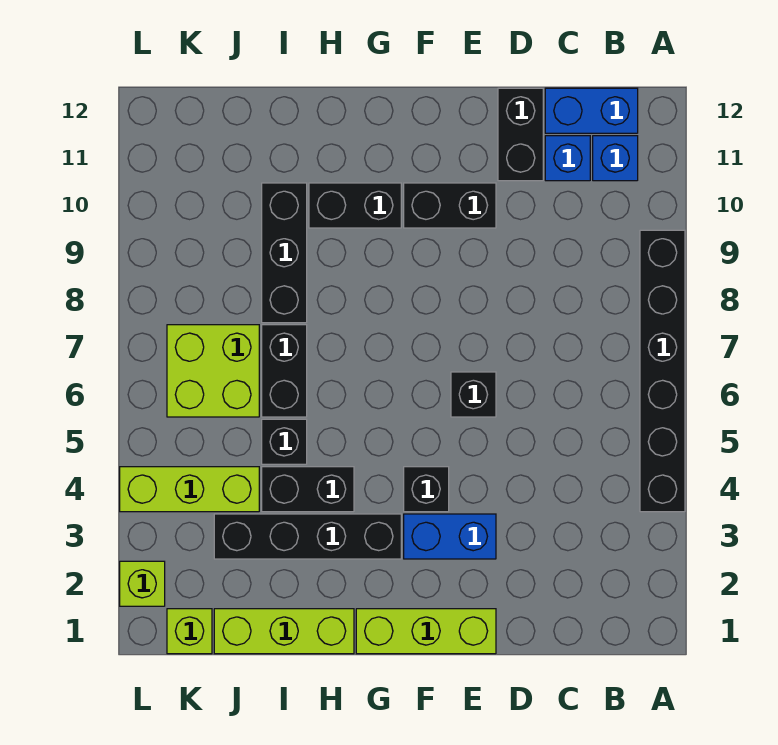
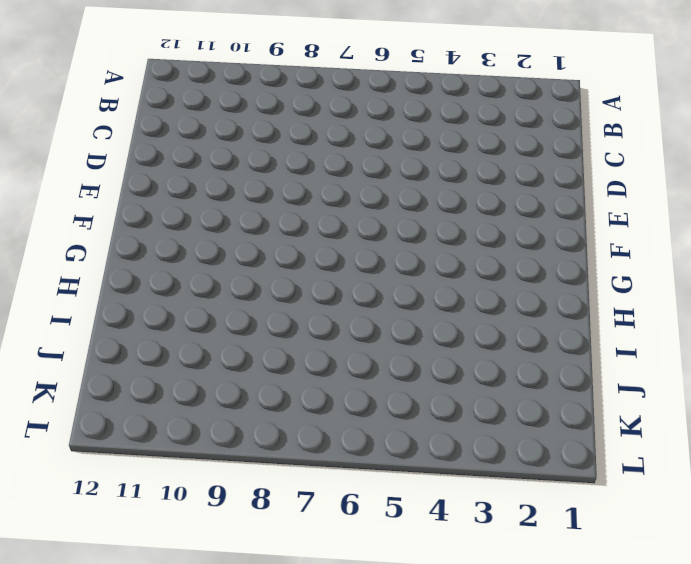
none -> black 1x6 brick [640,230,685,512]
none -> blue 1x1 brick [593,136,638,181]
none -> blue 1x2 brick [545,88,638,133]

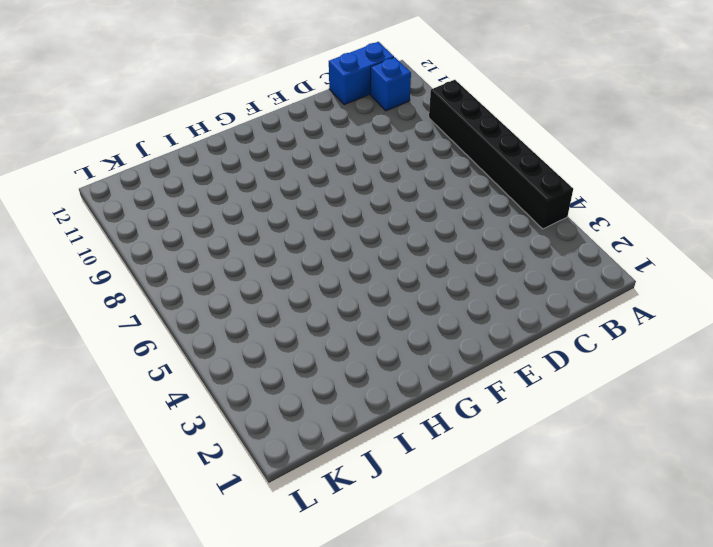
none -> blue 1x1 brick [545,136,590,181]
none -> black 1x2 brick [498,88,543,181]
none -> lime 1x3 brick [356,609,496,654]

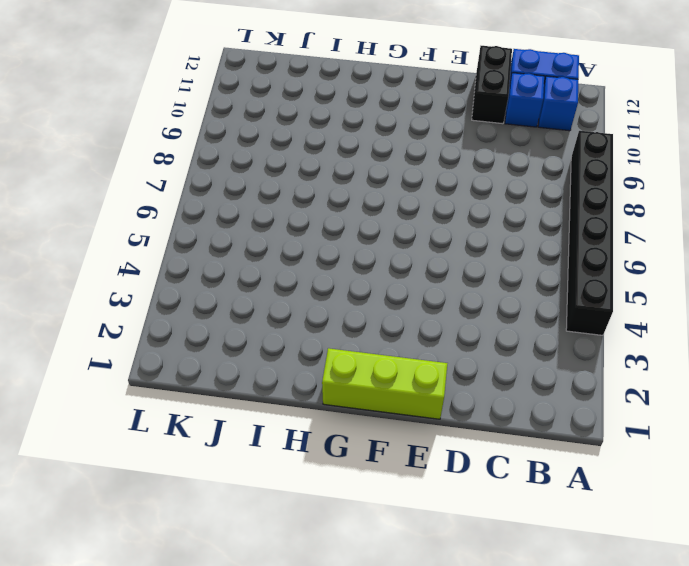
none -> blue 1x2 brick [404,514,496,559]
none -> black 1x1 brick [451,372,496,417]
none -> black 1x2 brick [404,183,496,228]

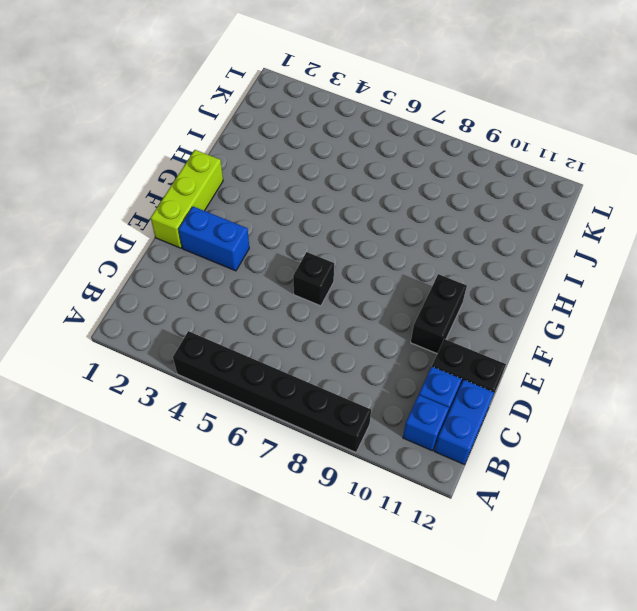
blue 1x2 brick [178,207,249,271] -> blue 1x2 brick turned to [404,514,496,559]
none -> black 1x1 brick [404,467,449,512]
none -> black 1x4 brick [214,514,401,559]
none -> black 1x2 brick [309,183,401,228]

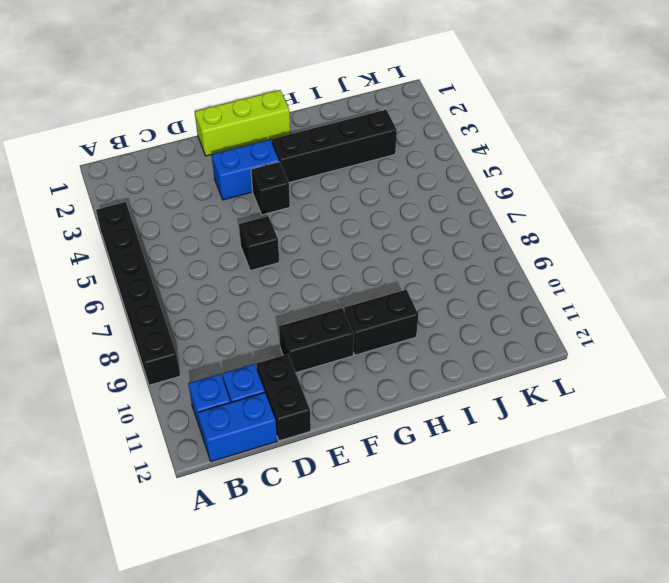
none -> lime 1x3 brick [214,609,354,654]
none -> black 1x2 brick [262,467,354,512]
none -> black 1x1 brick [262,419,307,464]

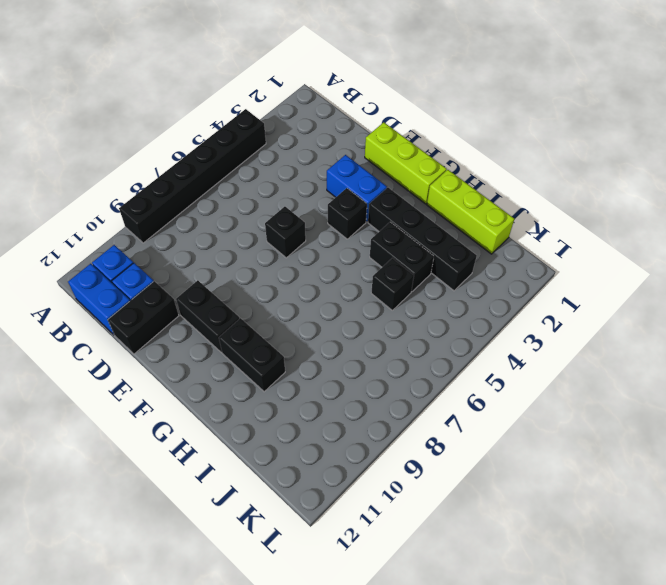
none -> black 1x2 brick [262,325,307,417]
none -> black 1x3 brick [262,183,307,323]
none -> lime 1x3 brick [120,467,259,512]

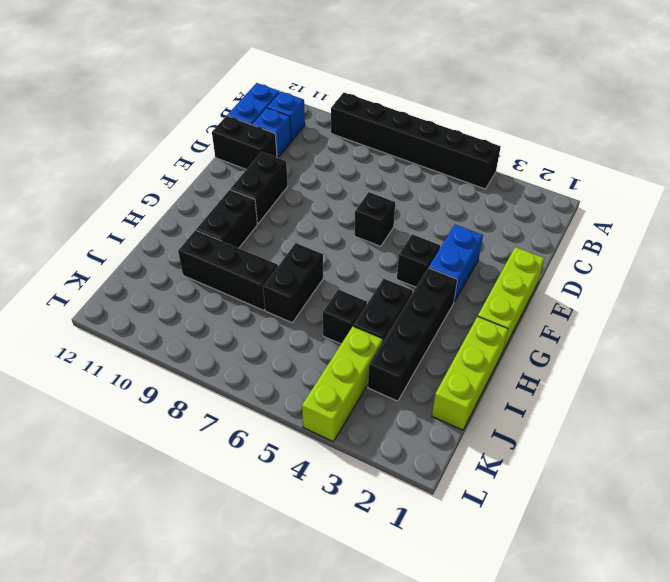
black 1x2 brick [263,243,323,323] -> black 1x2 brick turned to [262,325,307,417]
none -> lime 2x2 brick [167,325,259,417]
none -> lime 1x1 brick [167,609,212,654]
none -> lime 1x1 brick [120,561,165,606]

